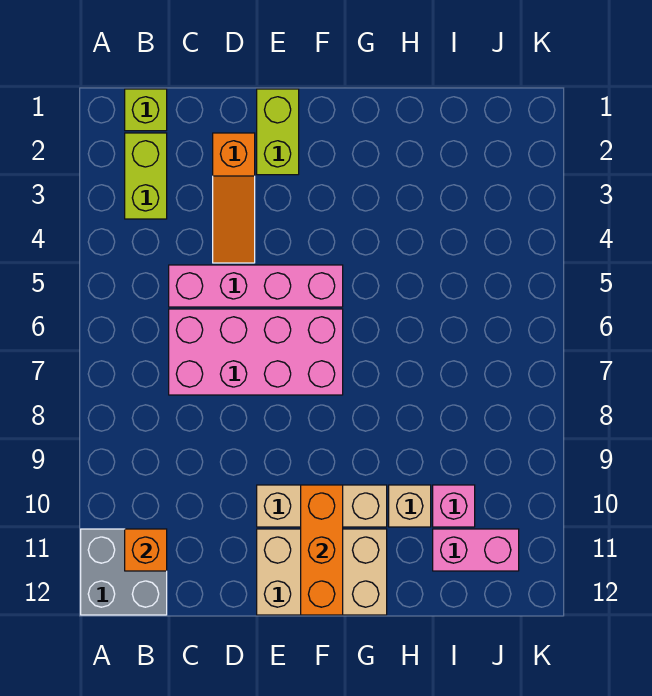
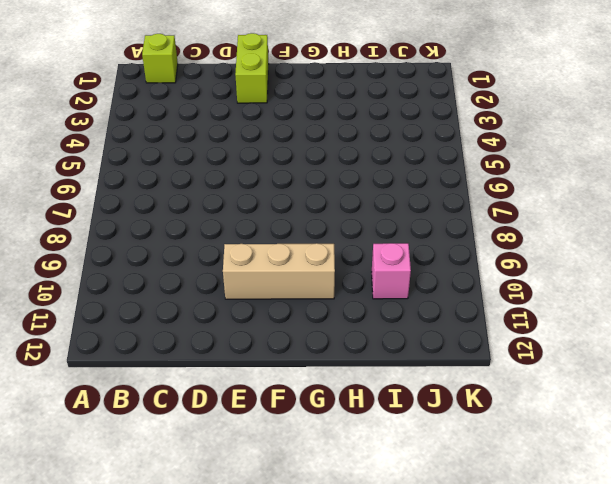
none -> grey 2x2 brick [81,529,167,615]
none -> lime 1x2 brick [125,133,167,219]
none -> pink 1x4 brick [169,265,343,307]

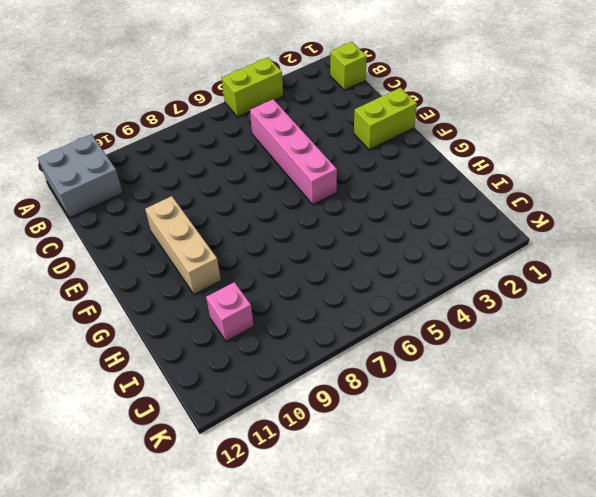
lime 1x2 brick [222,57,283,117] -> lime 1x2 brick moved to [125,133,167,219]
none -> pink 2x4 brick [169,309,343,395]
none -> orange 1x3 slope [213,133,255,263]
none -> tan 2x3 brick [257,529,387,615]

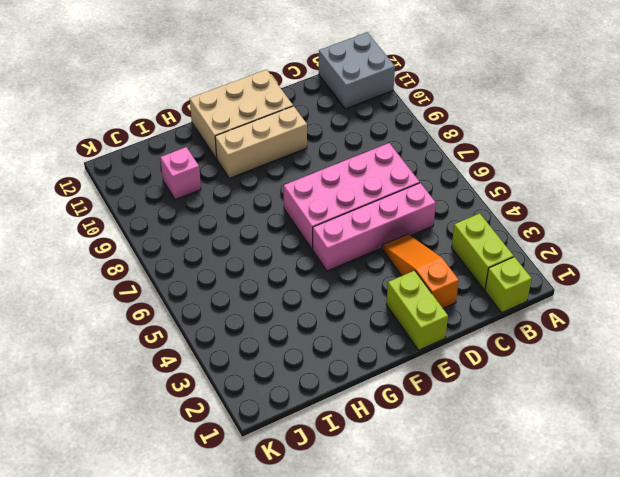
none -> tan 1x1 brick [389,485,431,527]
none -> pink 1x2 brick [433,529,519,571]
none -> orange 1x1 brick [125,529,167,571]

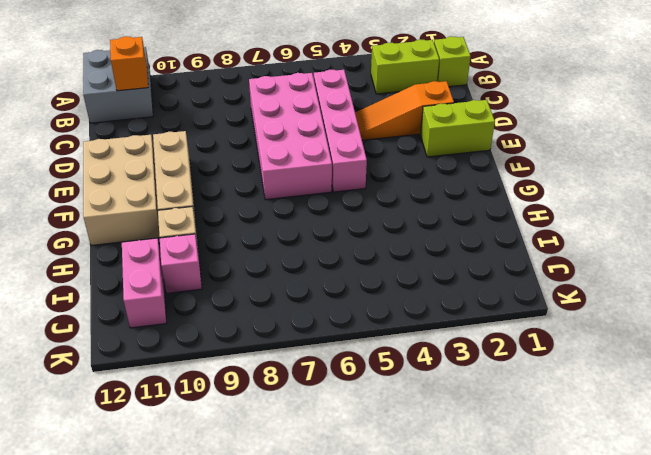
none -> orange 1x3 brick [301,485,343,615]

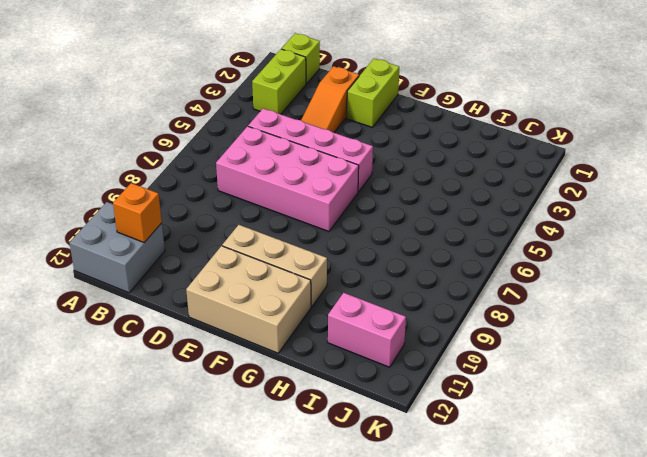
none -> tan 1x1 brick [389,485,431,527]
none -> pink 1x1 brick [433,485,475,527]
none -> orange 1x3 brick [301,485,343,615]

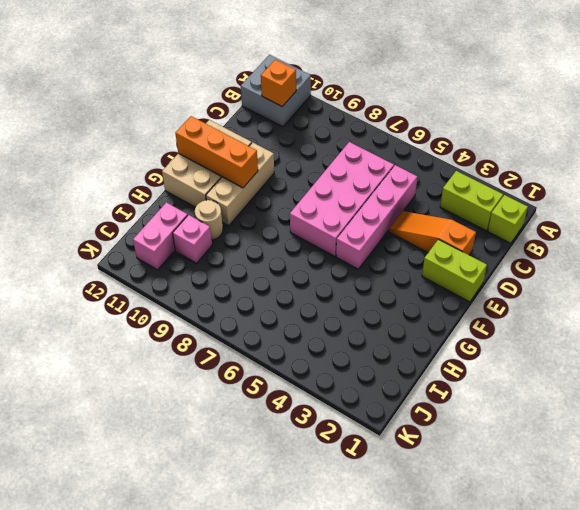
tan 1x1 round brick [195,200,223,240] -> tan 1x1 brick [389,485,431,527]

